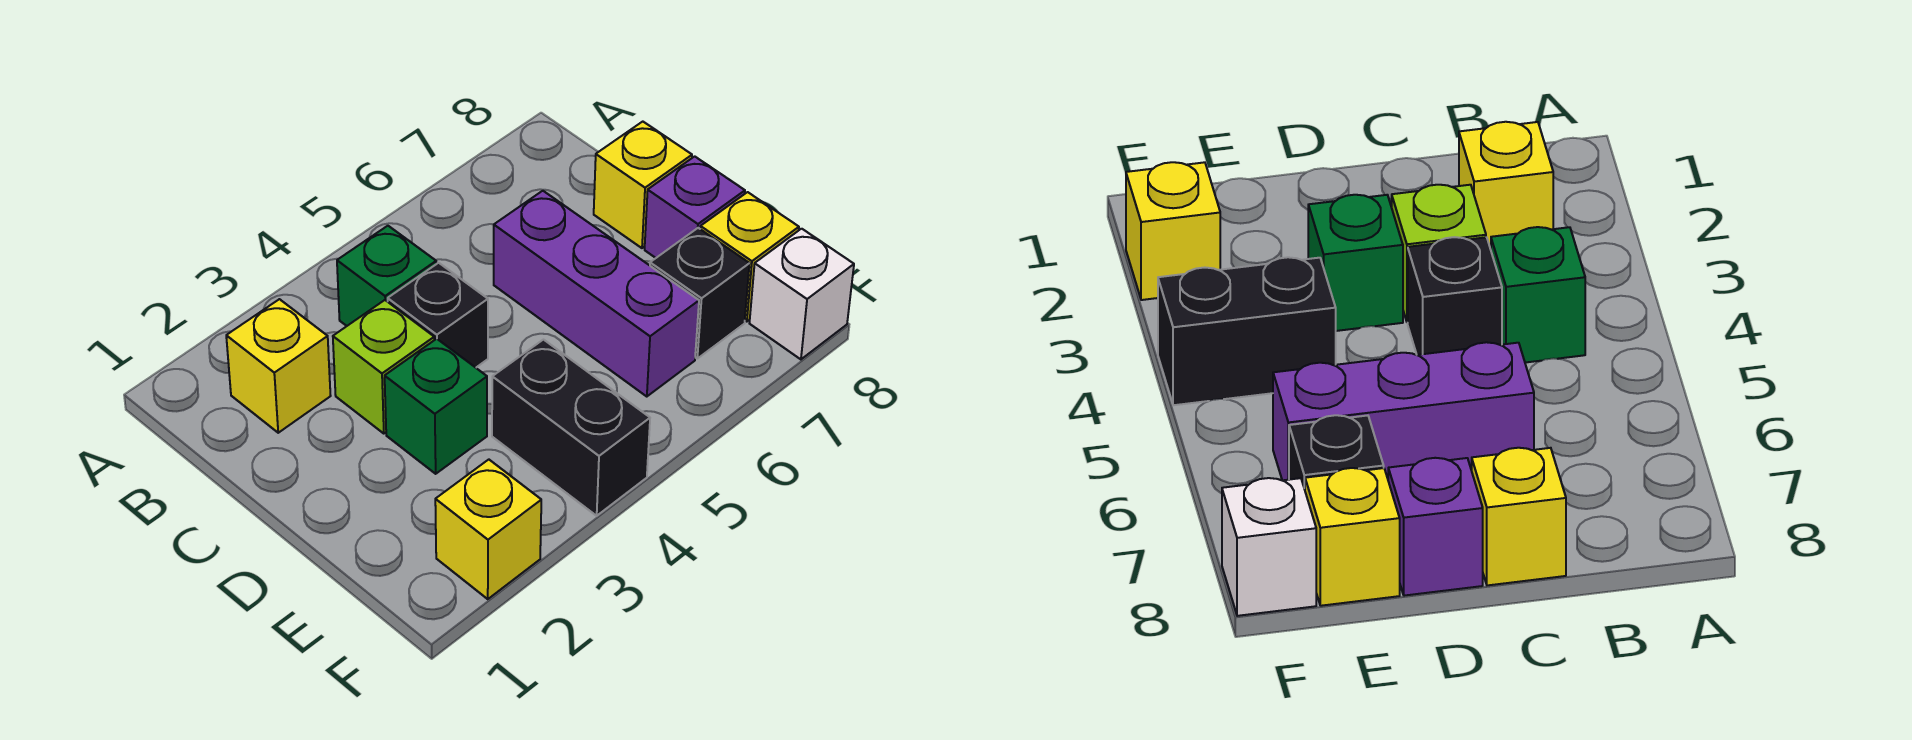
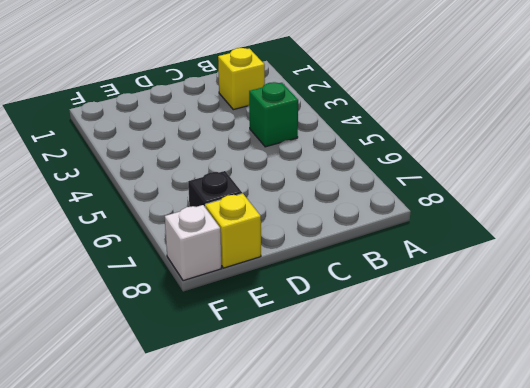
none -> lime 1x1 brick [333,300,434,434]
none -> black 1x1 brick [388,263,488,368]
none -> purple 1x3 brick [494,191,699,397]

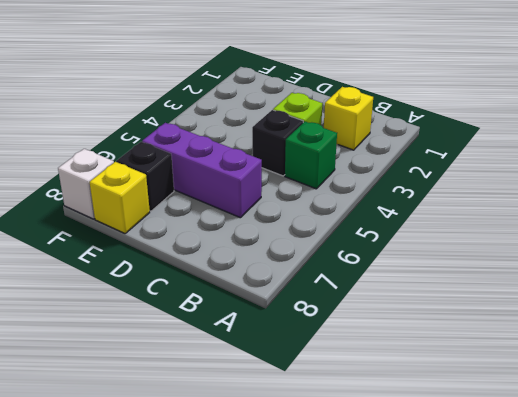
none -> yellow 1x1 brick [594,122,692,248]
none -> green 1x1 brick [385,339,487,474]
none -> purple 1x1 brick [645,156,745,258]

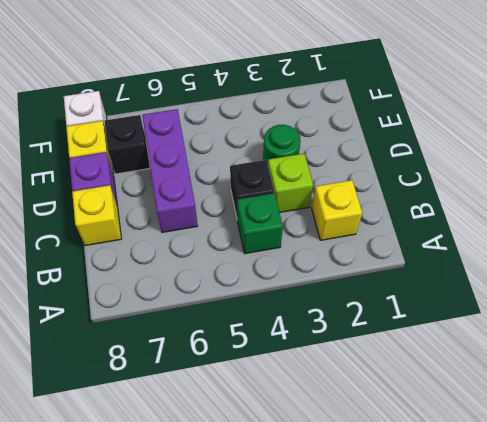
green 1x1 round brick [263,125,300,163] -> green 1x1 brick [385,339,487,474]
none -> black 1x2 brick [492,340,650,516]
none -> yellow 1x1 brick [435,460,541,599]

